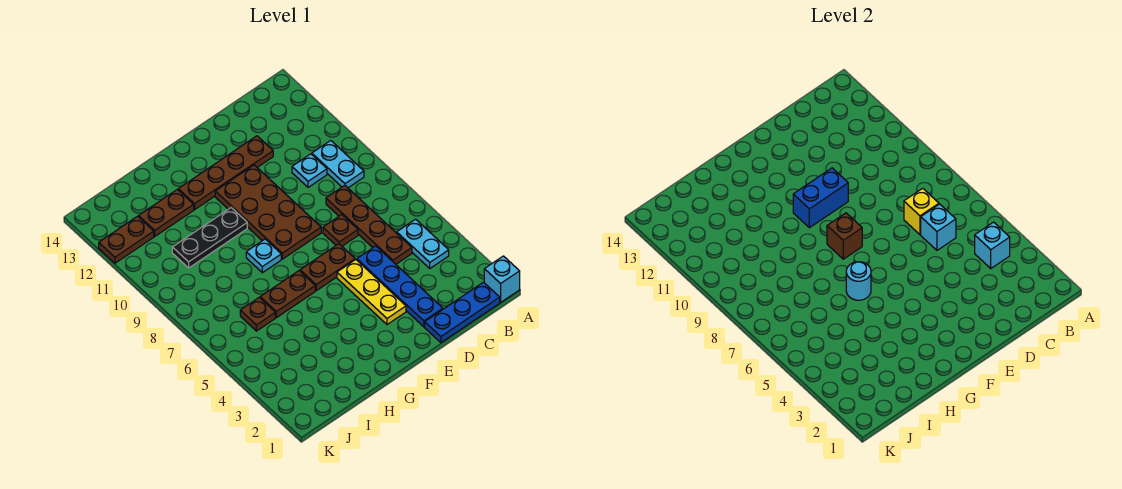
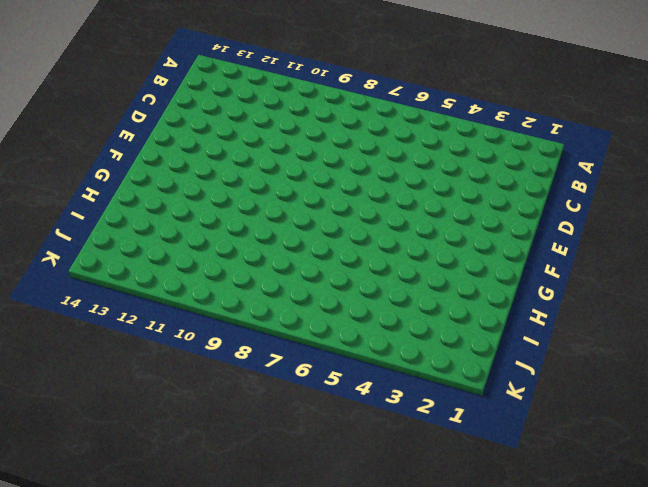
none -> cyan 1x1 brick [484,256,520,302]
none -> blue 1x3 plate [425,282,500,343]
none -> cyan 1x2 plate [397,219,449,268]

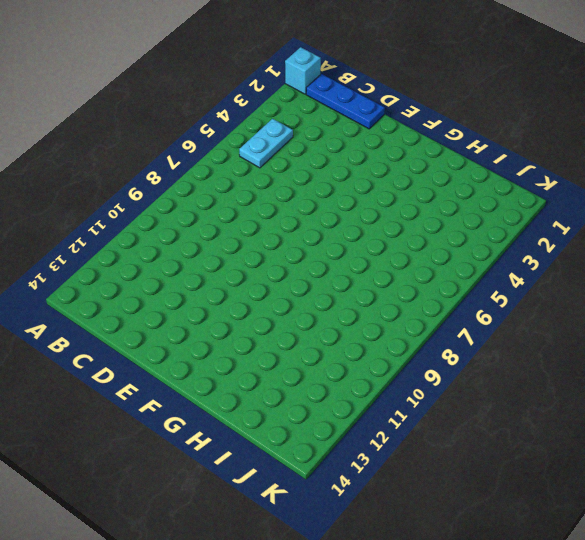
none -> cyan 1x2 plate [312,141,364,188]
none -> brown 1x4 plate [326,185,412,264]
none -> cyan 1x1 plate [292,154,327,187]

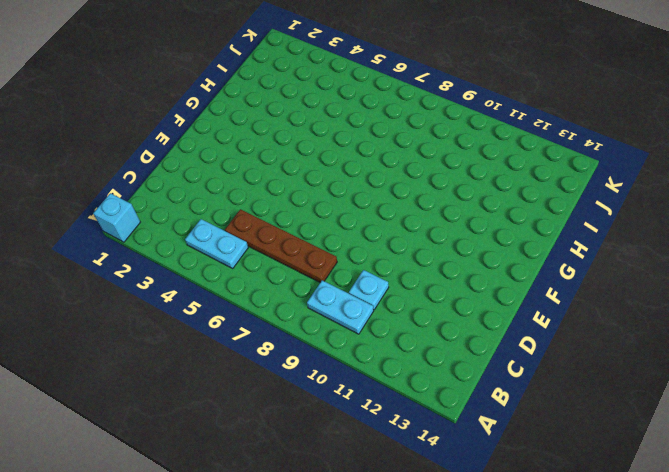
none -> blue 1x3 plate [425,282,500,343]
none -> blue 1x4 plate [357,246,443,327]
none -> brown 1x1 plate [323,215,358,246]

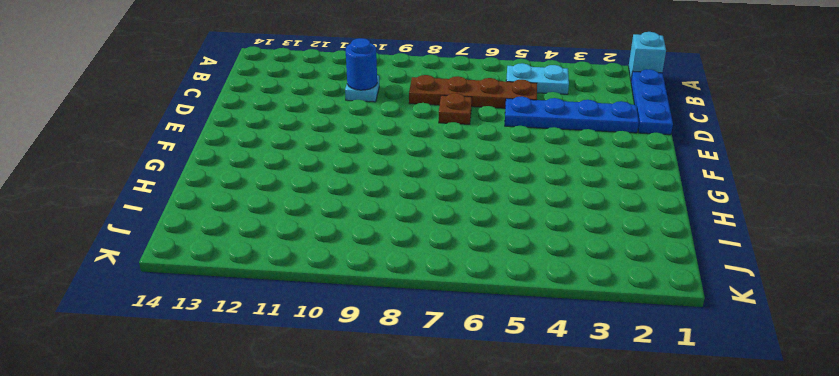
blue 1x1 round brick [346,38,377,90] -> none
none -> cyan 1x2 plate [312,141,364,188]
none -> brown 1x4 plate [178,136,273,210]
none -> yellow 1x3 plate [337,260,406,325]

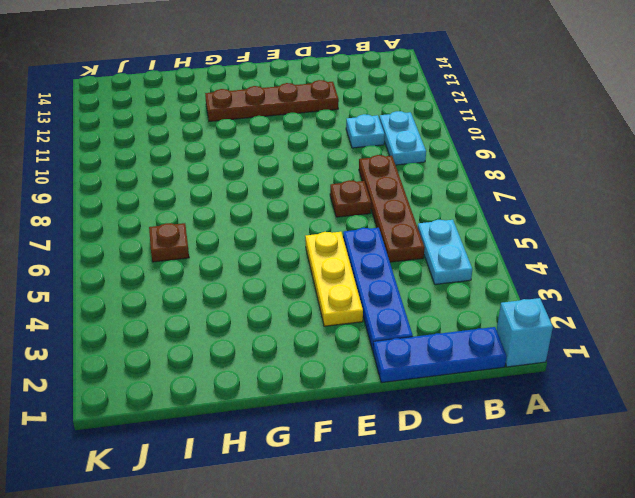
none -> brown 1x2 plate [300,244,355,291]
none -> brown 2x4 plate [215,165,321,259]
none -> brown 1x2 plate [260,271,315,318]

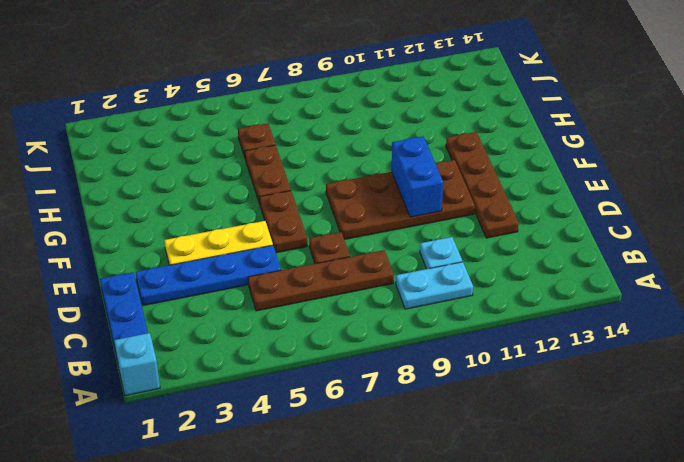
none -> cyan 1x2 plate [397,219,449,268]
none -> cyan 1x1 plate [246,239,281,273]
none -> black 1x3 plate [172,208,247,268]

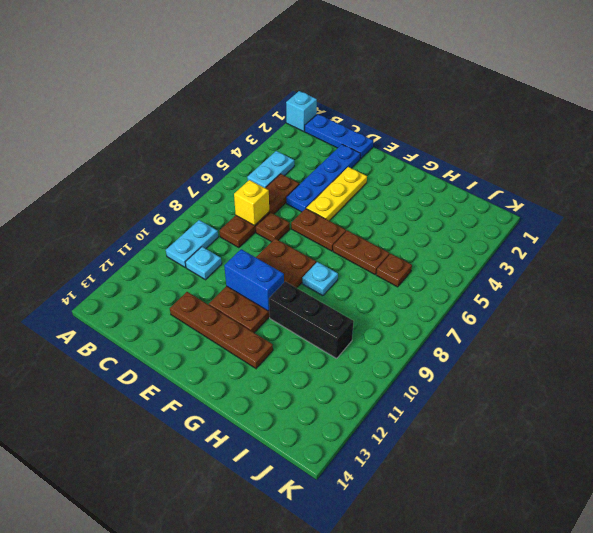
black 1x3 brick [269,282,354,358] -> black 1x3 plate [172,208,247,268]
none -> brown 1x2 plate [139,189,194,236]
none -> brown 1x2 plate [99,216,154,263]
none -> cyan 1x1 brick [975,222,1010,268]

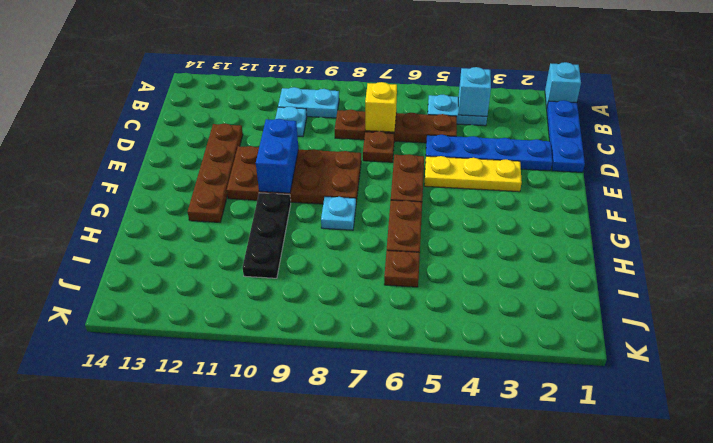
none -> brown 1x2 plate [139,189,194,236]
none -> brown 1x2 plate [99,216,154,263]
none -> cyan 1x1 brick [921,204,956,250]

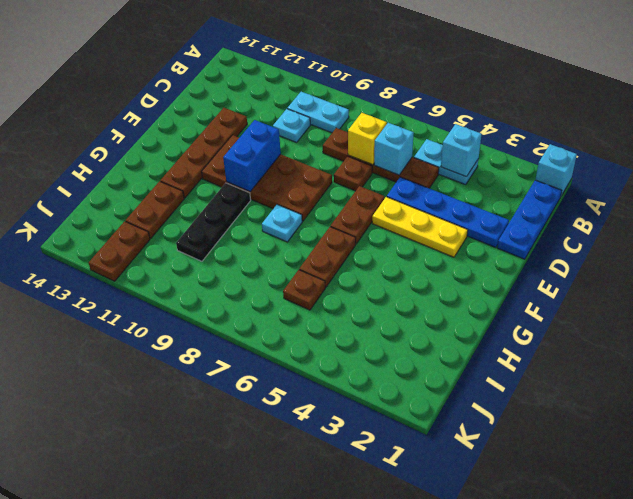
none -> brown 1x1 brick [827,213,862,259]
none -> cyan 1x1 round brick [846,262,871,300]

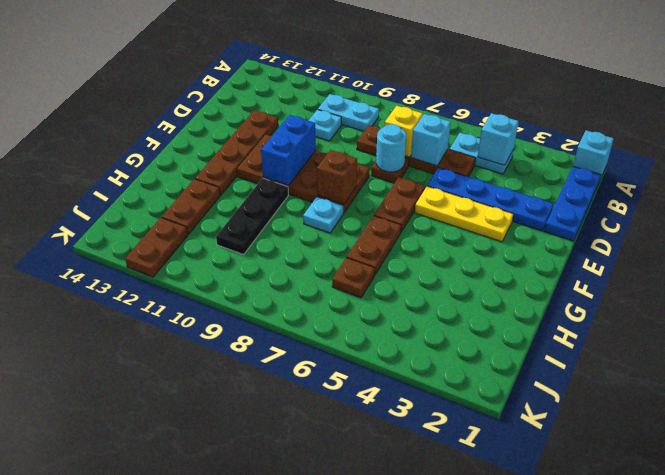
cyan 1x1 round brick [376,124,406,172] -> cyan 1x1 round brick moved to [846,262,871,300]

